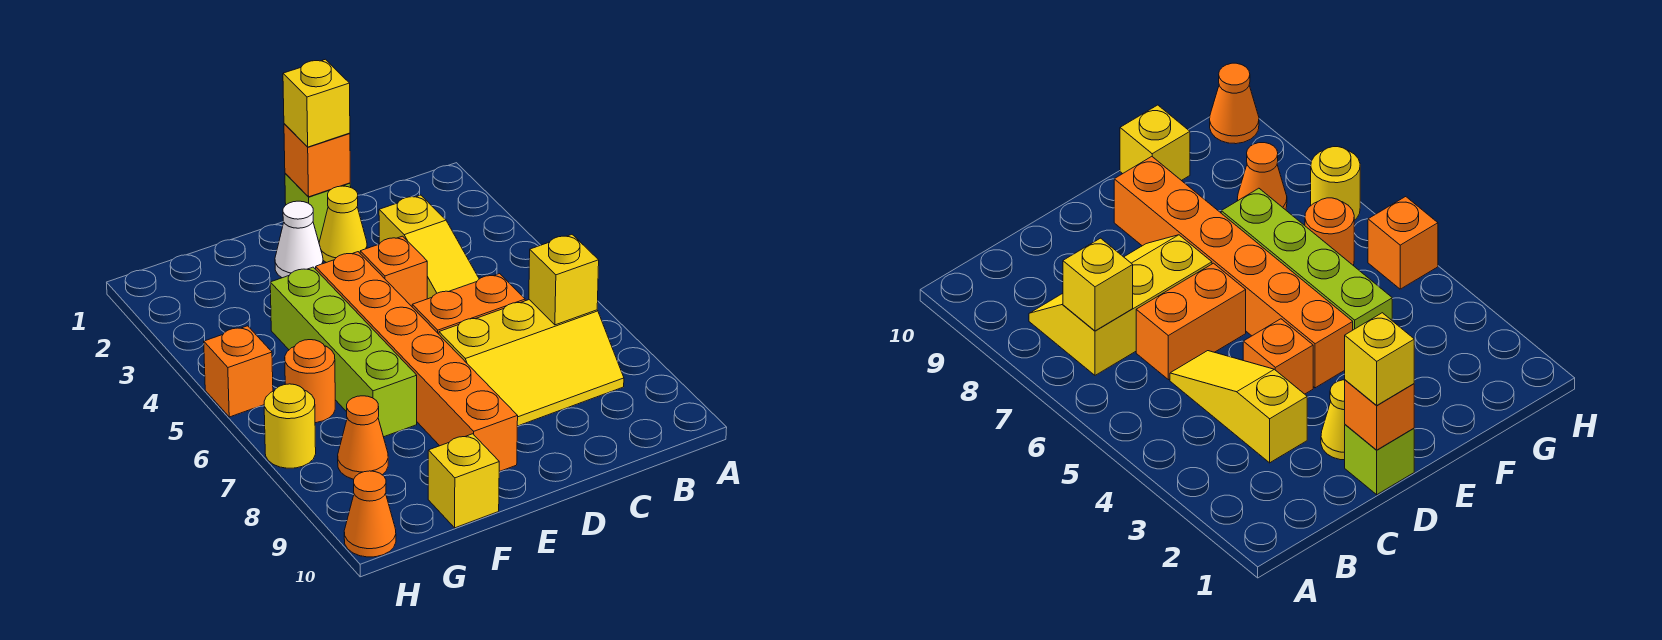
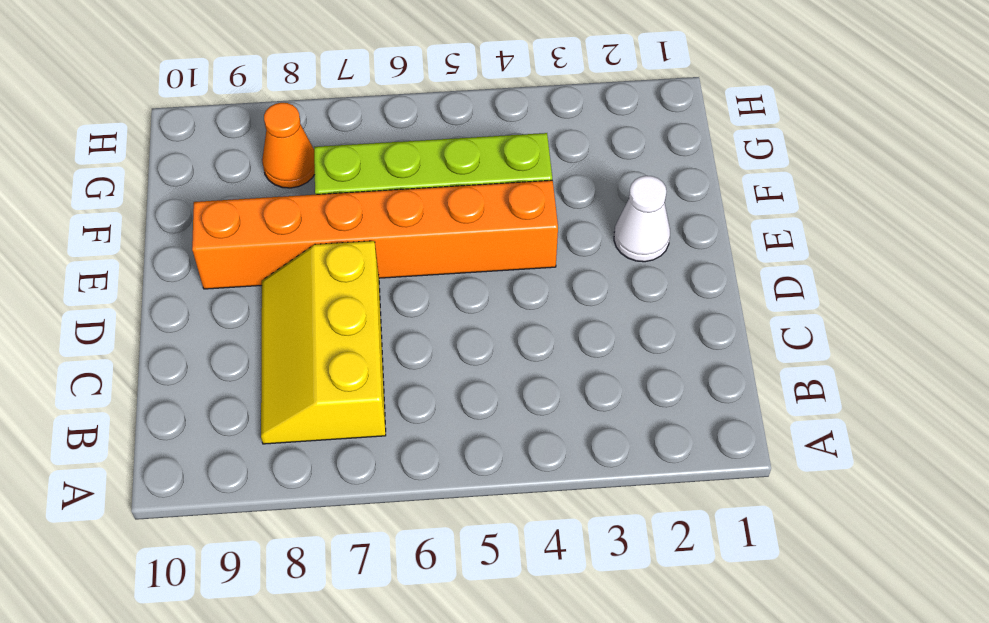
none -> yellow 1x3 slope [379,195,479,299]
none -> orange 1x2 brick [412,274,525,334]
none -> lime 1x1 brick [285,173,351,242]

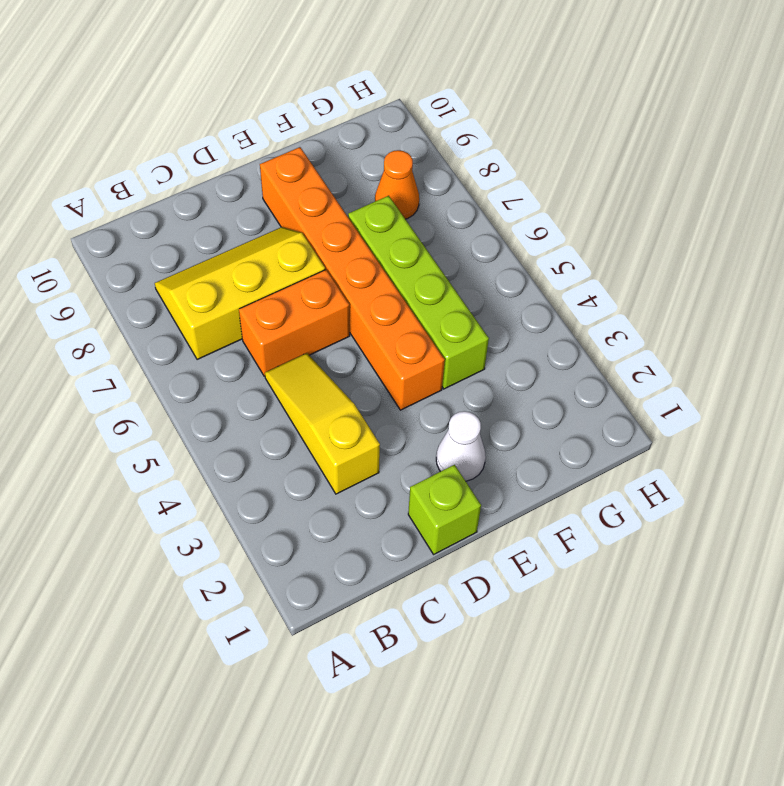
none -> yellow 1x1 cone [319,186,367,263]
none -> orange 1x1 brick [360,236,427,306]
none -> yellow 1x1 brick [428,434,499,528]

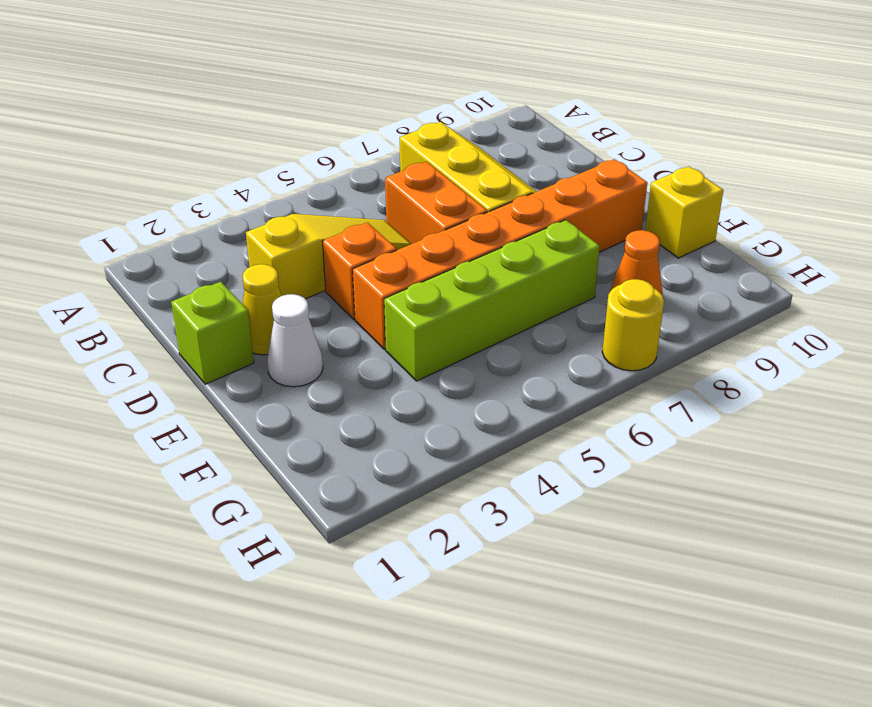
none -> orange 1x1 round brick [285,340,335,423]
none -> orange 1x1 brick [204,326,273,417]
none -> orange 1x1 cone [344,471,396,557]

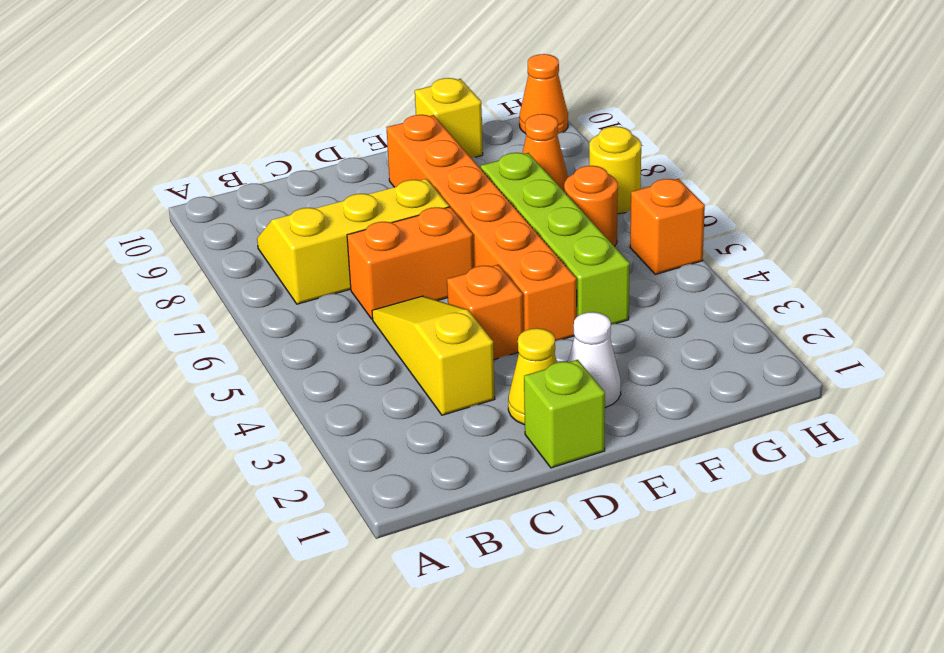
none -> yellow 1x1 brick [529,235,599,325]
none -> orange 1x1 brick [284,124,350,197]
none -> yellow 1x1 brick [283,59,350,147]

